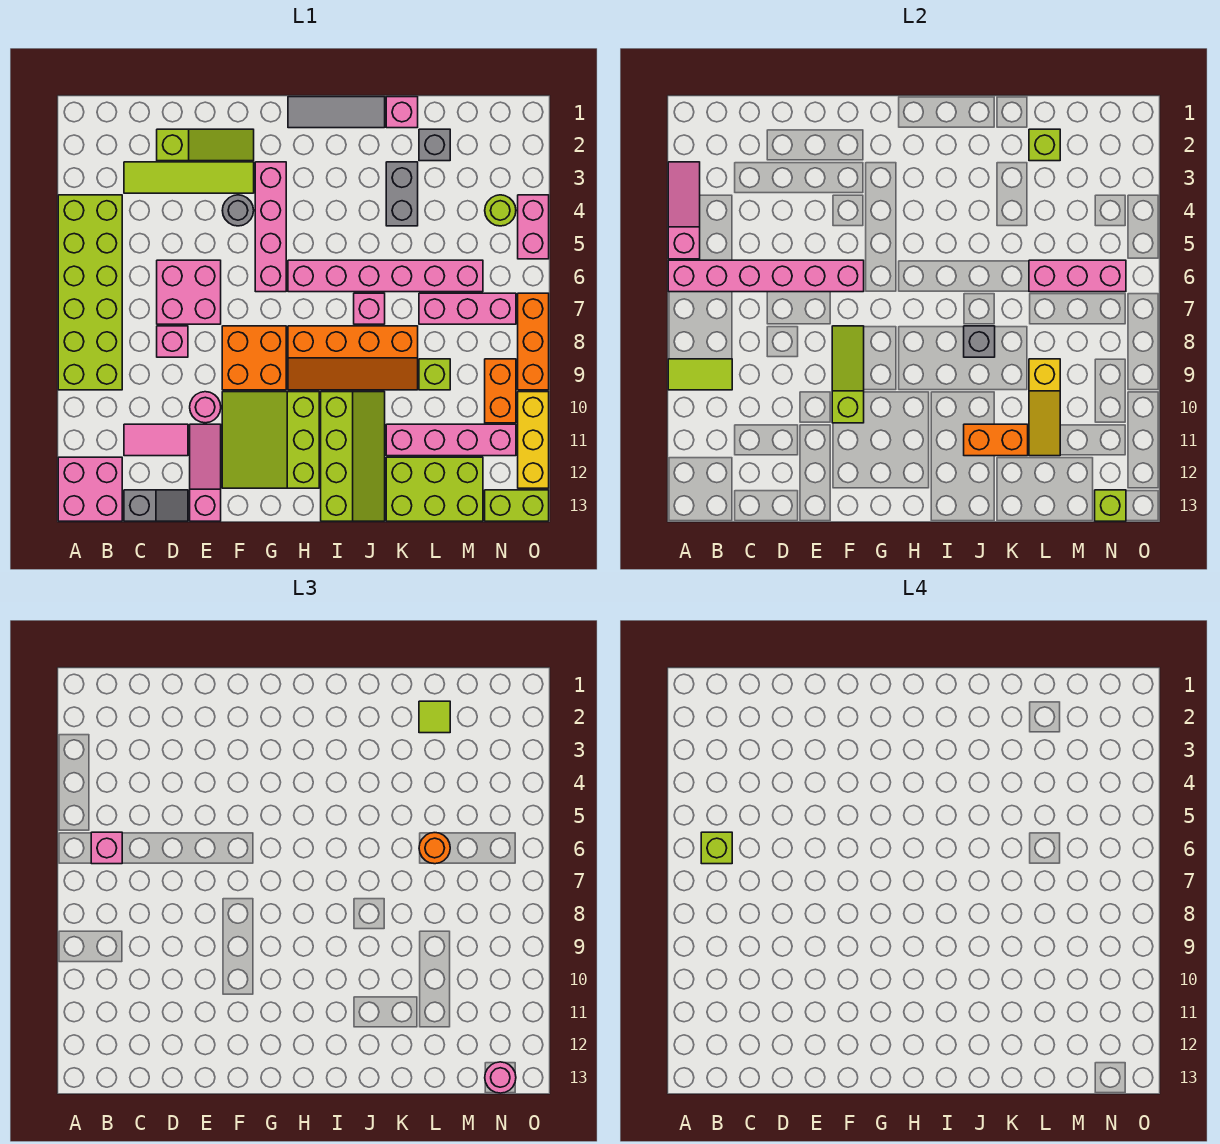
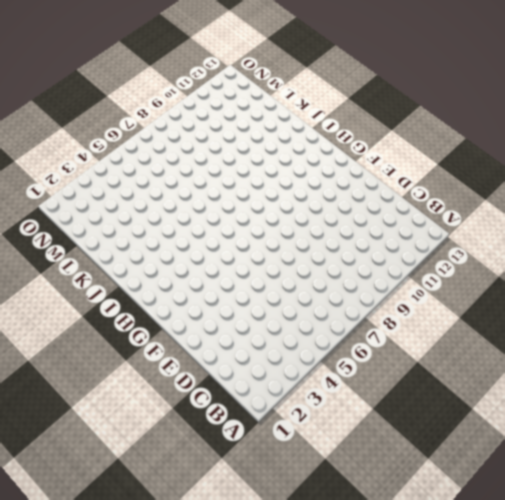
none -> lime 2x6 brick [58,195,122,390]
none -> pink 2x2 brick [58,457,122,521]
none -> lime 1x4 tile [124,162,254,193]
none -> pink 1x2 tile [124,424,188,456]

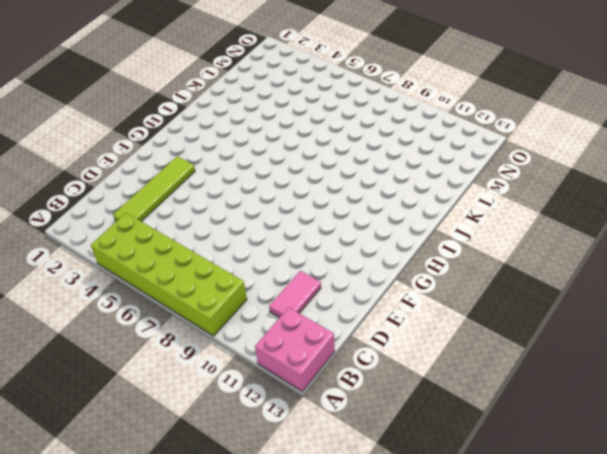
none -> grey 1x2 slope [124,490,188,521]
none -> lime 1x3 slope [157,129,254,161]
none -> pink 2x2 brick [157,260,221,324]
none -> pink 1x1 brick [157,326,188,357]

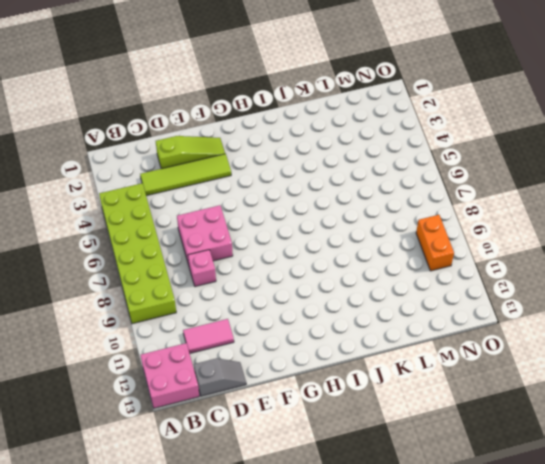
none -> pink 1x1 round brick [190,392,221,423]
none -> pink 1x3 slope [190,424,221,521]
none -> grey 1x1 round brick [222,195,254,226]
none -> orange 2x2 brick [222,326,286,390]

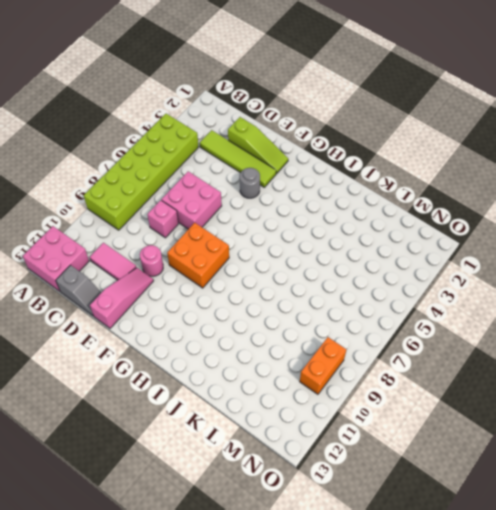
none -> lime 3x3 slope [222,392,319,488]
none -> pink 1x4 brick [255,162,286,292]
none -> grey 1x3 tile [288,97,385,128]
none -> pink 1x6 brick [288,260,483,292]

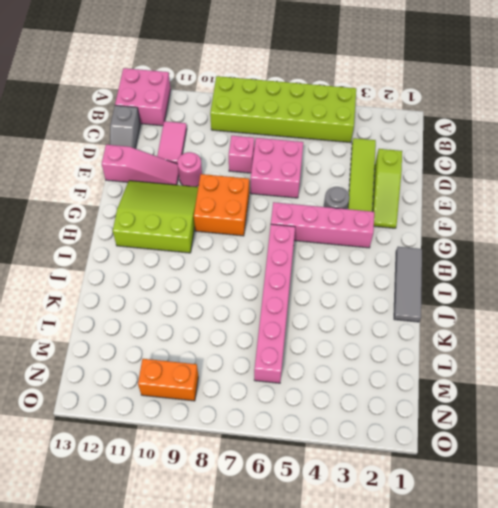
none -> orange 2x4 slope [288,326,418,390]
none -> lime 2x4 slope [321,392,385,521]
none -> pink 1x1 brick [354,293,385,324]
none -> pink 1x1 brick [386,97,418,128]

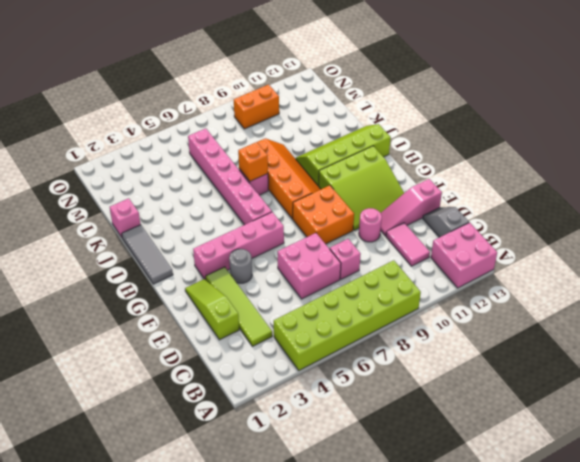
orange 1x1 brick [238,142,268,181] -> none
none -> grey 1x2 brick [386,162,418,226]
none -> pink 1x4 brick [386,424,516,456]
none -> lime 2x3 brick [386,457,483,521]
none -> grey 1x1 brick [419,129,450,161]

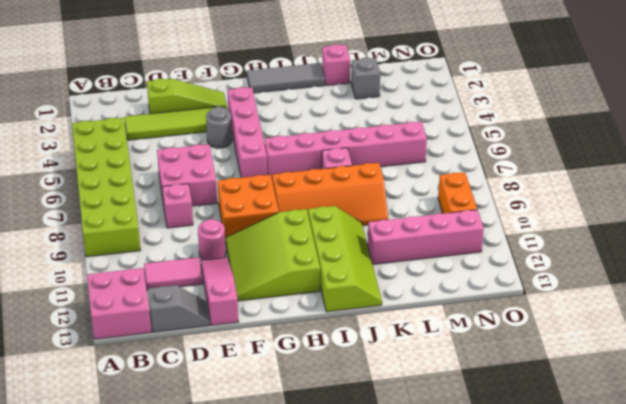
none -> grey 1x2 brick [386,162,418,226]
none -> lime 2x3 brick [386,457,483,521]
none -> pink 1x3 brick [419,293,516,324]
none -> lime 1x1 brick [419,359,450,390]

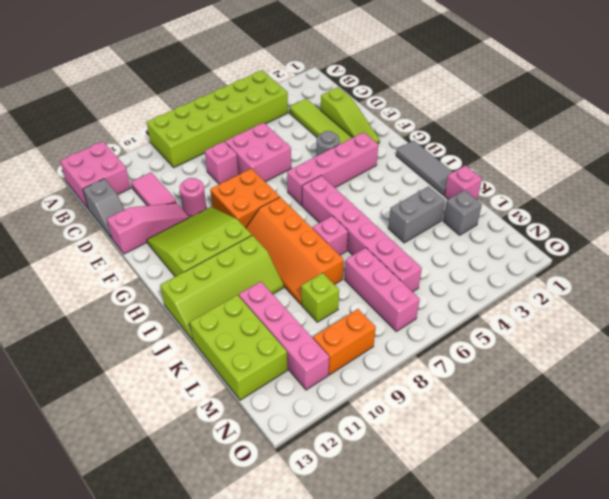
none -> lime 1x1 round brick [485,195,516,226]
none -> lime 1x2 brick [485,490,549,521]
none -> pink 1x2 brick [518,195,549,259]
none -> orange 1x3 brick [518,293,549,390]

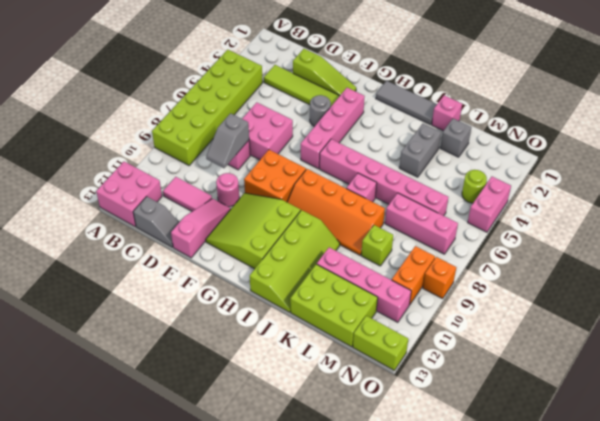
grey 1x2 slope [206,113,249,168] -> none
orange 1x1 brick [423,257,456,299] -> orange 1x3 brick [518,293,549,390]
none -> yellow 1x3 brick [518,392,549,488]
none -> pink 1x3 slope [668,162,700,259]
none -> pink 1x6 brick [668,260,864,292]
none -> lime 1x2 tile [668,359,732,390]

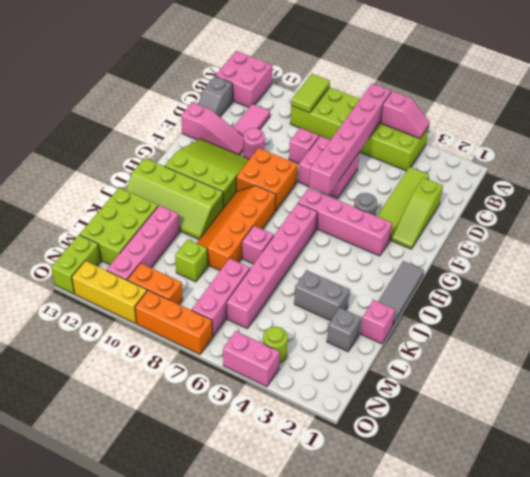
pink 1x2 slope [381,91,430,138] -> pink 1x3 slope [668,162,700,259]
none -> lime 1x3 slope [832,326,864,423]
none -> grey 1x1 brick [964,326,995,357]
none -> orange 1x2 brick [964,424,1028,456]
none -> lime 1x1 brick [1029,129,1060,161]

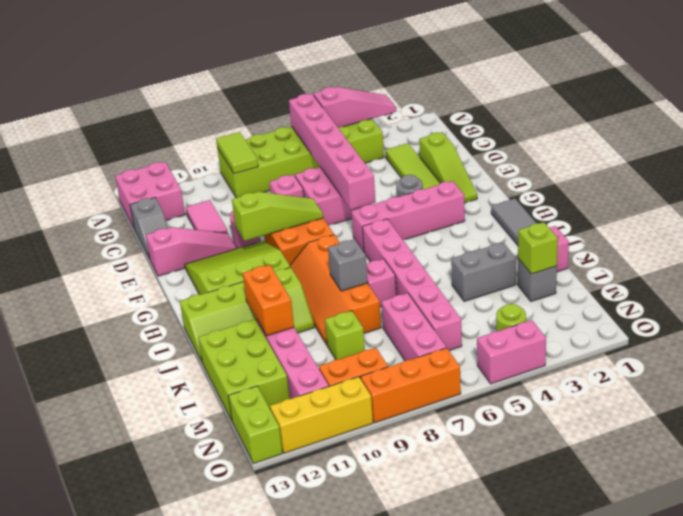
none -> pink 1x3 brick [1029,260,1126,292]
none -> yellow 1x3 slope [1029,359,1060,456]
none -> lime 1x1 brick [1095,490,1126,521]
none -> pink 1x1 brick [91,832,122,864]

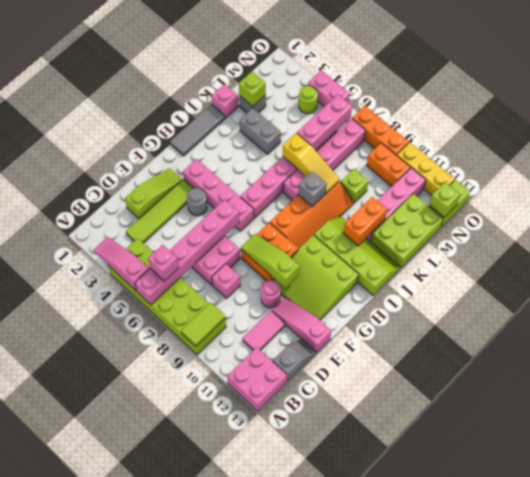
yellow 1x3 slope [283,133,340,193] -> yellow 1x3 slope moved to [1029,359,1060,456]
none -> lime 1x1 tile [419,701,450,733]
none -> orange 1x1 round brick [419,833,450,864]
none -> pink 1x1 round brick [485,1062,516,1093]
none -> lime 1x1 brick [701,832,732,864]

